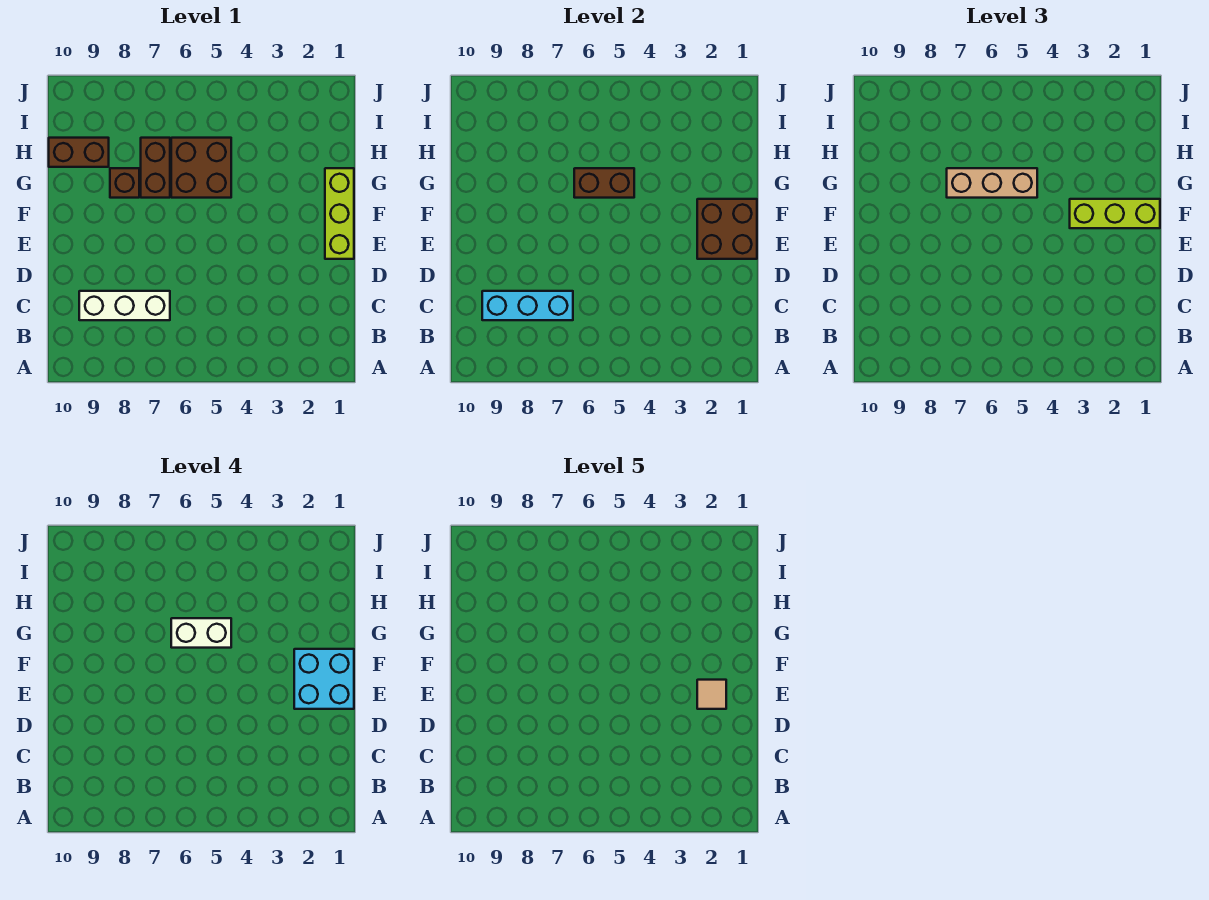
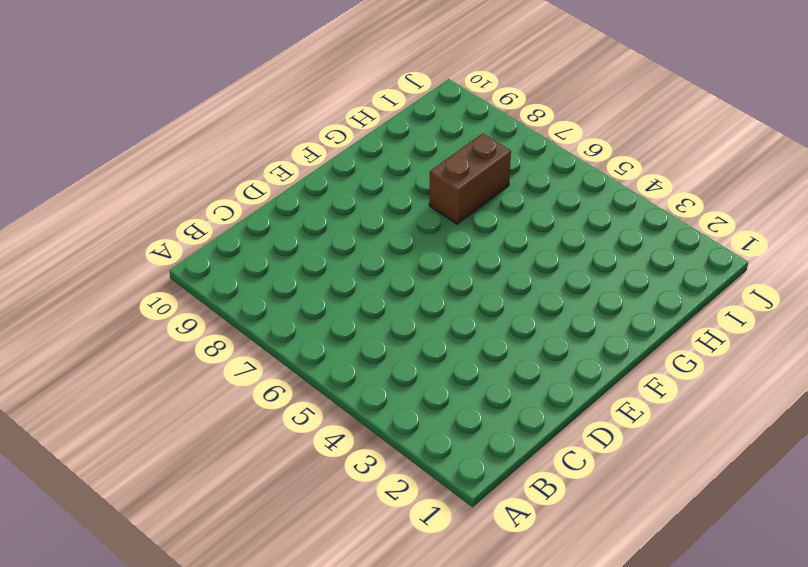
none -> white 1x3 brick [79,291,170,320]
none -> lime 1x3 brick [325,168,354,259]
none -> brown 2x2 brick [171,138,231,198]

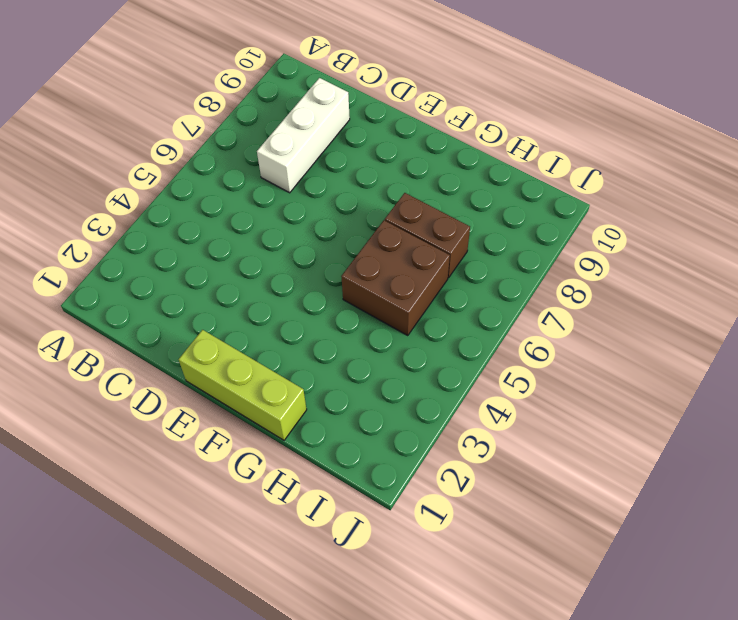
none -> brown 1x1 brick [110,168,139,198]
none -> brown 1x2 brick [49,138,109,167]
none -> cyan 1x3 brick [482,291,573,320]

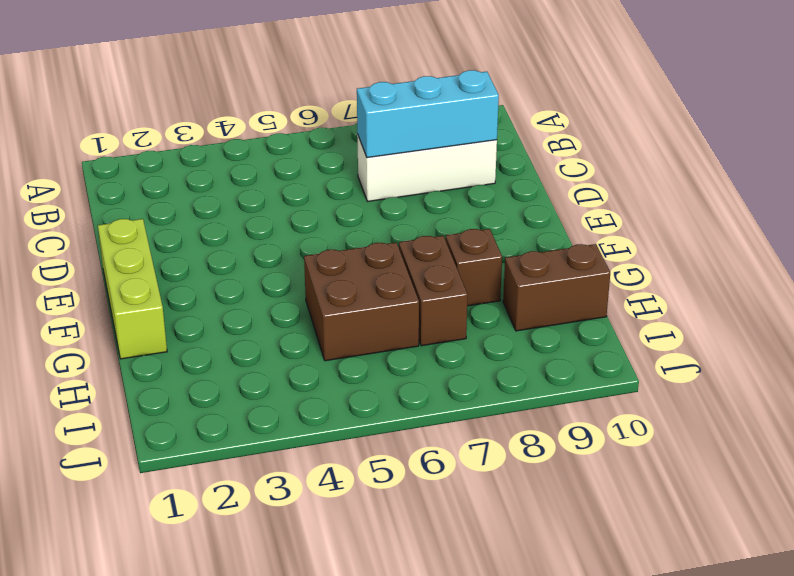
none -> brown 2x2 brick [697,199,757,259]
none -> brown 1x2 brick [574,168,634,198]
none -> lime 1x3 brick [1070,199,1160,228]

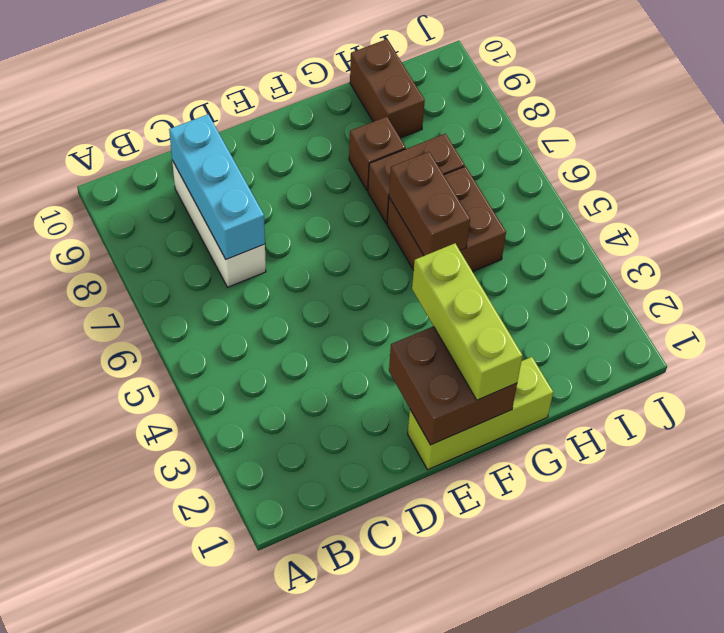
none -> tan 1x3 brick [947,168,1037,198]
none -> cyan 2x2 brick [294,649,354,709]
none -> white 1x2 brick [171,618,231,648]

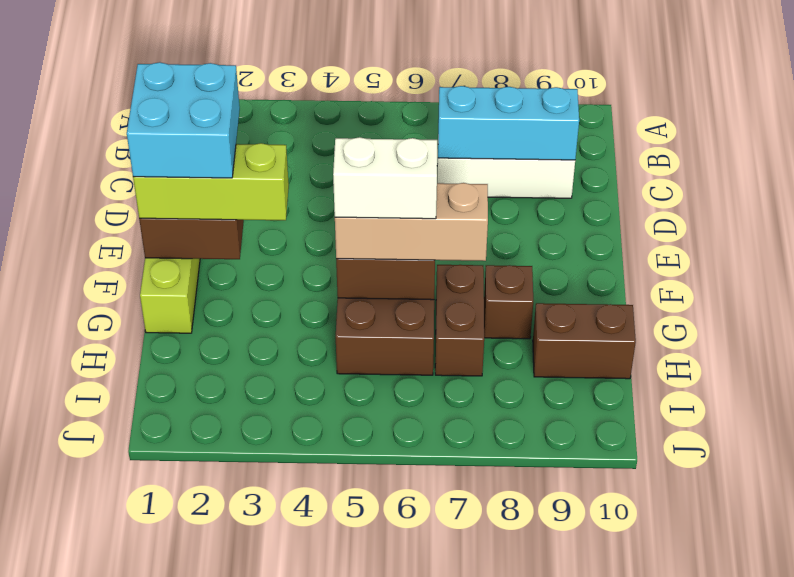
none -> tan 1x1 tile [697,680,726,709]

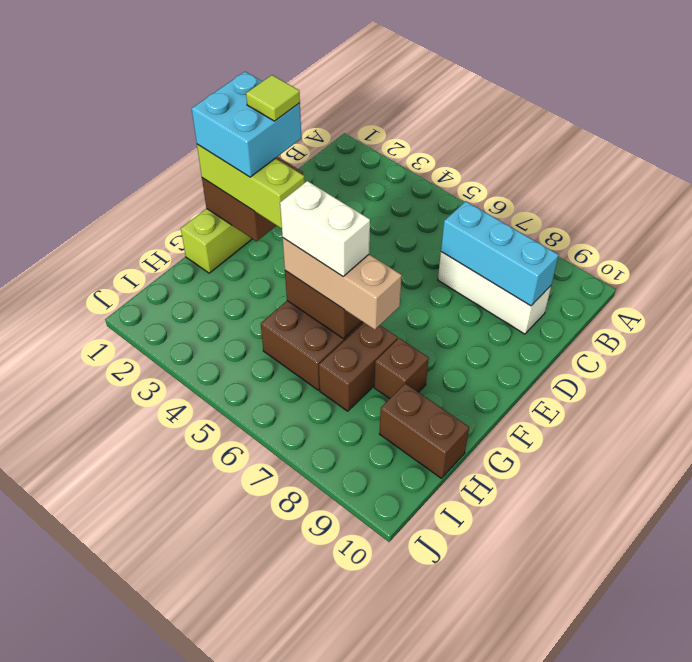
lime 1x1 tile [246,75,300,121] -> tan 1x1 tile [697,680,726,709]

